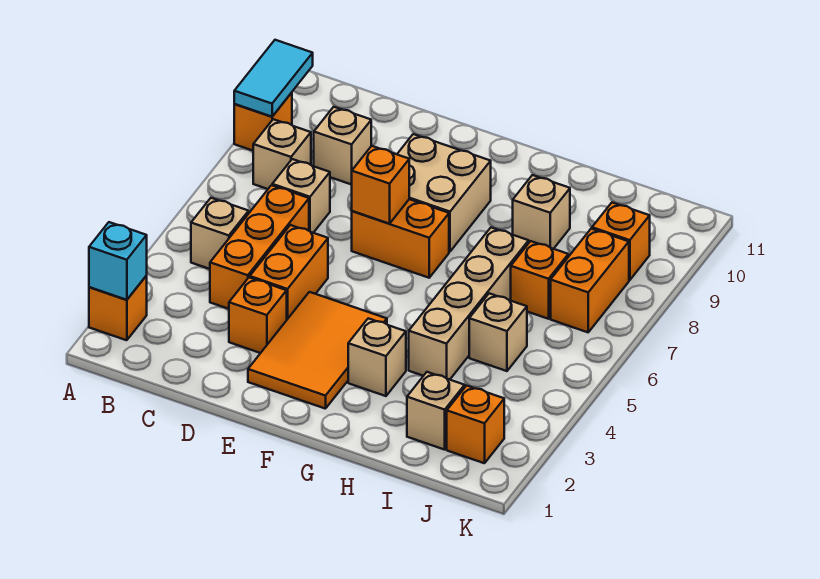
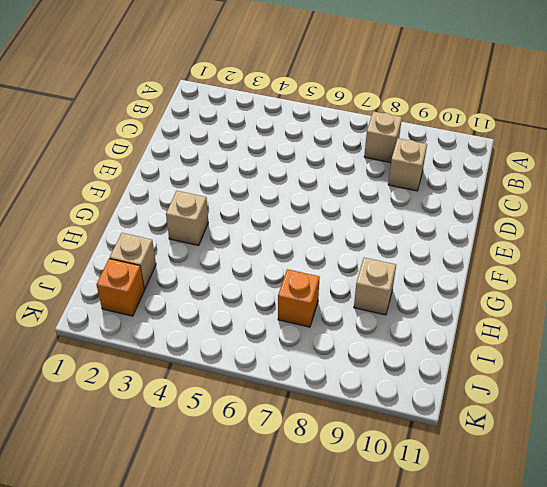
none -> orange 1x1 brick [89,276,147,340]
none -> orange 1x1 brick [234,93,292,151]
none -> tan 1x1 brick [191,198,249,269]

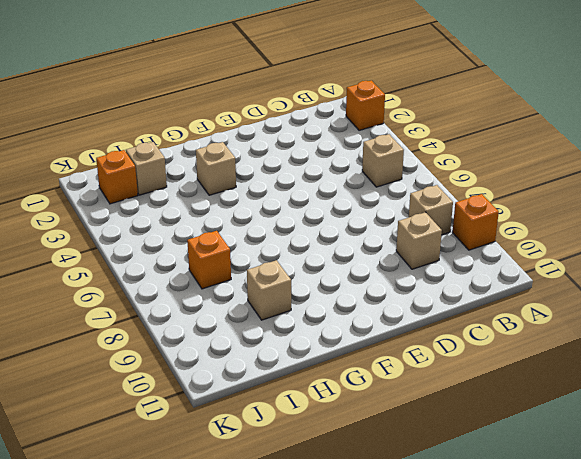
none -> orange 1x3 brick [210,185,309,309]
none -> tan 1x1 brick [272,159,330,233]
none -> orange 1x1 brick [229,277,287,353]

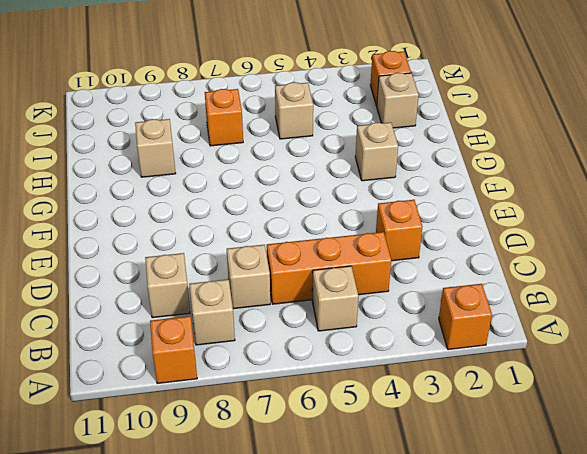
none -> orange 1x2 brick [250,225,328,319]
none -> orange 2x3 tile [248,292,387,409]
none -> orange 1x2 brick [352,199,449,278]

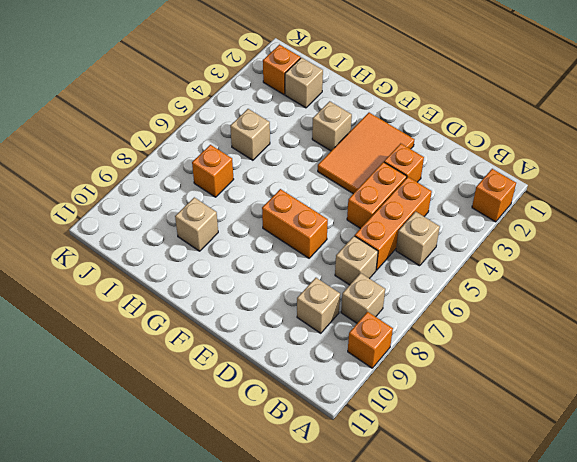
none -> tan 2x2 brick [397,134,491,252]
none -> tan 1x4 brick [409,228,529,380]
none -> orange 1x2 brick [551,229,629,332]

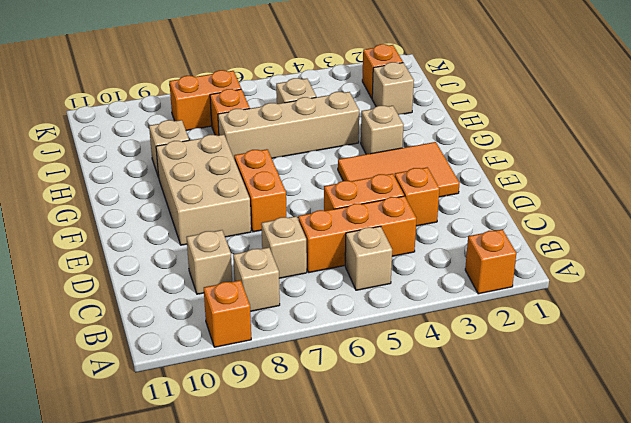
tan 2x3 brick [156,135,251,245] -> tan 2x2 brick [397,134,491,252]
none -> orange 1x1 brick [592,203,650,280]
none -> cyan 1x1 brick [89,222,147,300]
none -> cyan 1x2 tile [234,40,313,117]

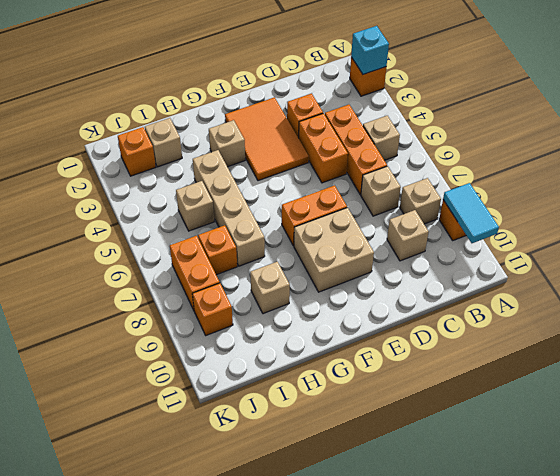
none -> orange 1x1 brick [352,146,409,224]

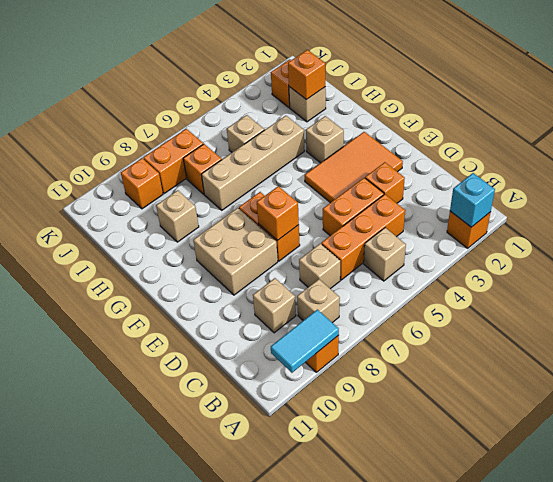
orange 1x1 brick [288,50,325,100] -> none

